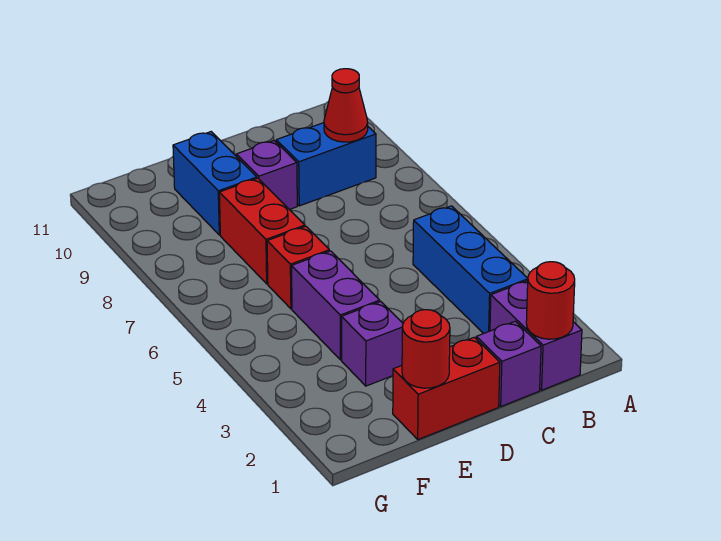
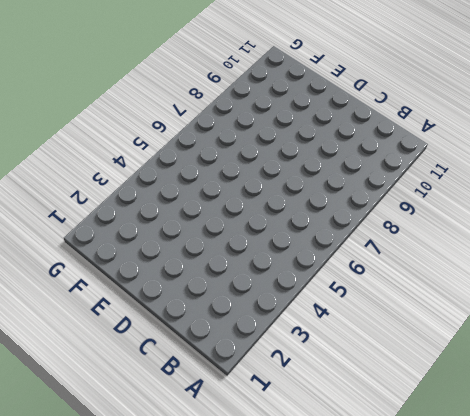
none -> purple 1x2 brick [490,281,582,390]
none -> blue 1x3 brick [413,206,528,334]
none -> blue 1x2 brick [276,123,376,206]

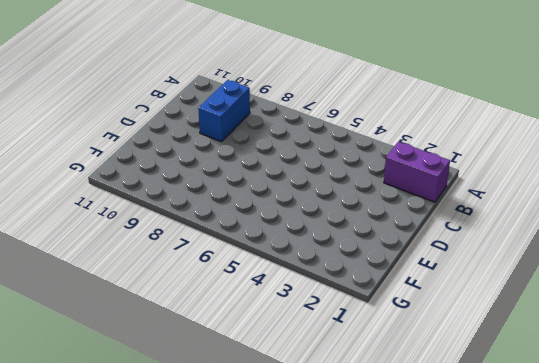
none -> blue 1x3 brick [413,206,528,334]
none -> purple 1x1 brick [476,321,541,406]
none -> red 1x2 brick [393,337,500,439]

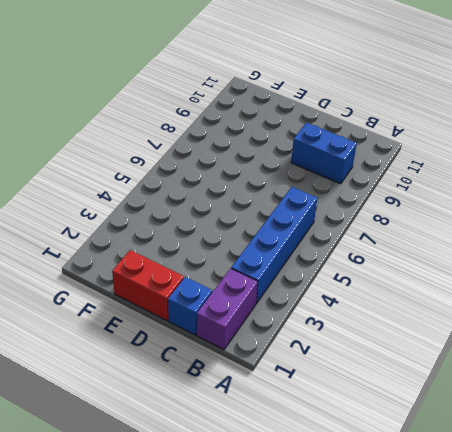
blue 1x4 brick [231,187,318,303] -> blue 1x3 brick [413,206,528,334]
blue 1x1 brick [168,277,212,335] -> purple 1x1 brick [476,321,541,406]
none -> purple 1x1 brick [236,141,297,210]
none -> purple 1x1 brick [342,302,403,386]
none -> purple 1x2 brick [292,251,380,360]

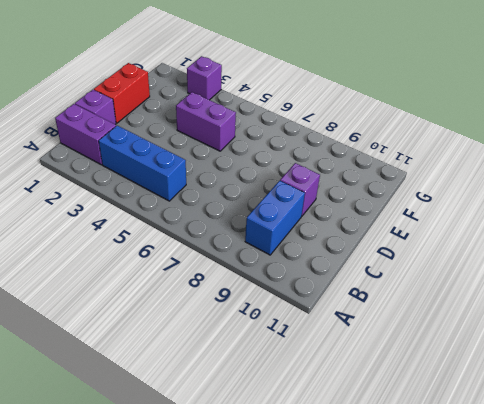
purple 1x1 brick [187,56,222,100] -> purple 1x1 brick moved to [342,302,403,386]
none -> red 1x1 brick [267,226,329,309]
none -> red 1x2 brick [219,178,305,284]
none -> blue 1x2 brick [173,132,257,235]

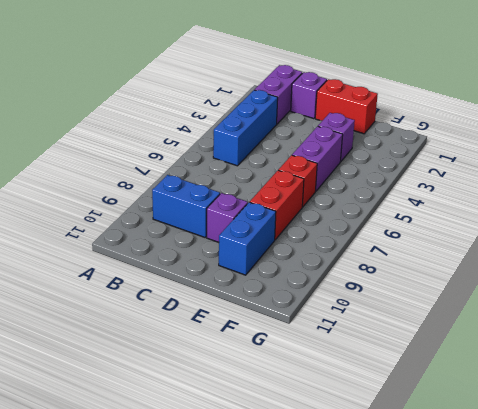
none -> red 1x1 round brick [526,262,575,339]
none -> red 1x1 cone [324,69,368,142]
none -> red 1x1 round brick [402,310,450,388]

